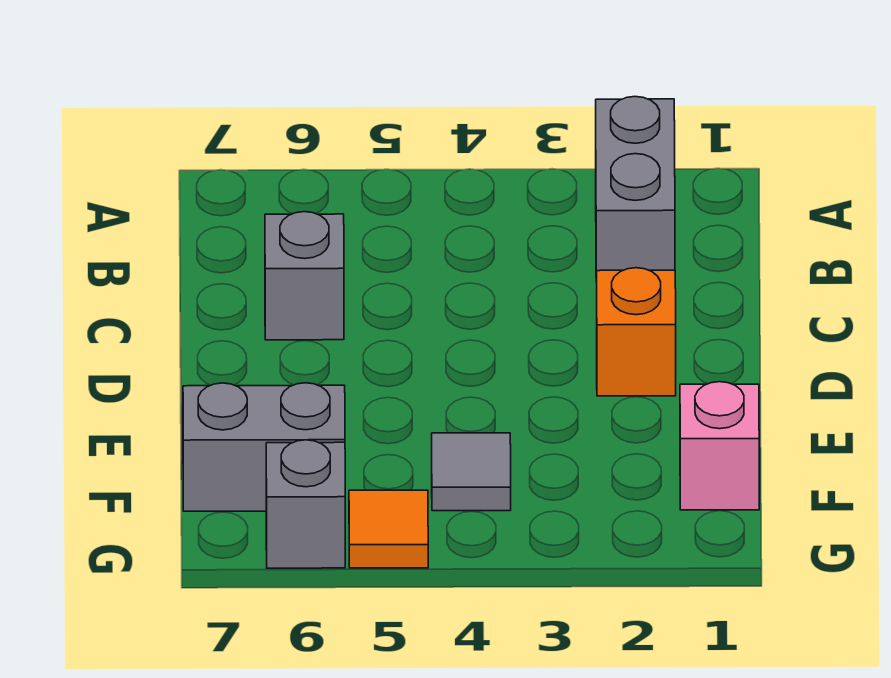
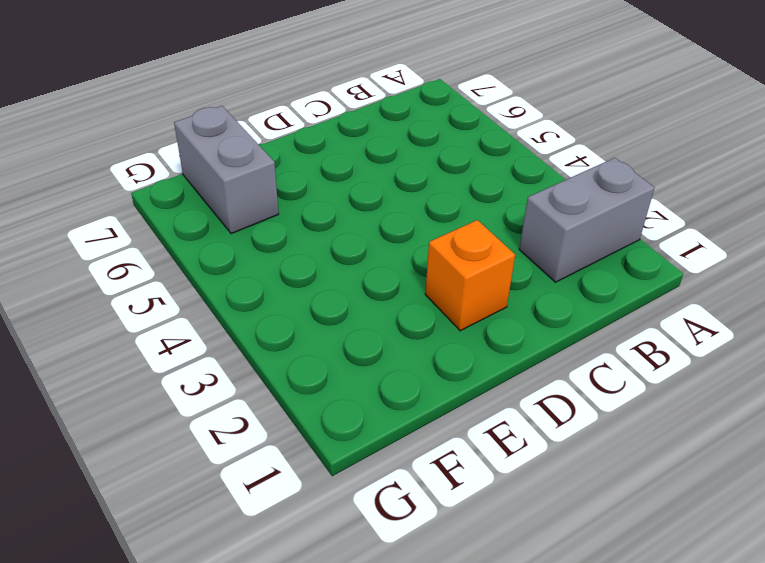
none -> grey 1x1 brick [265,212,344,340]
none -> pink 1x1 brick [680,382,759,510]

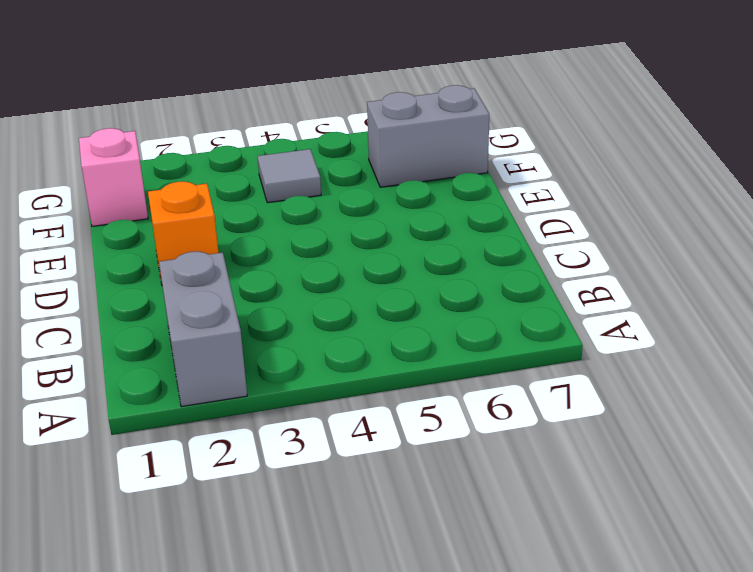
none -> grey 1x1 brick [265,212,344,340]
none -> orange 1x1 tile [349,490,428,568]

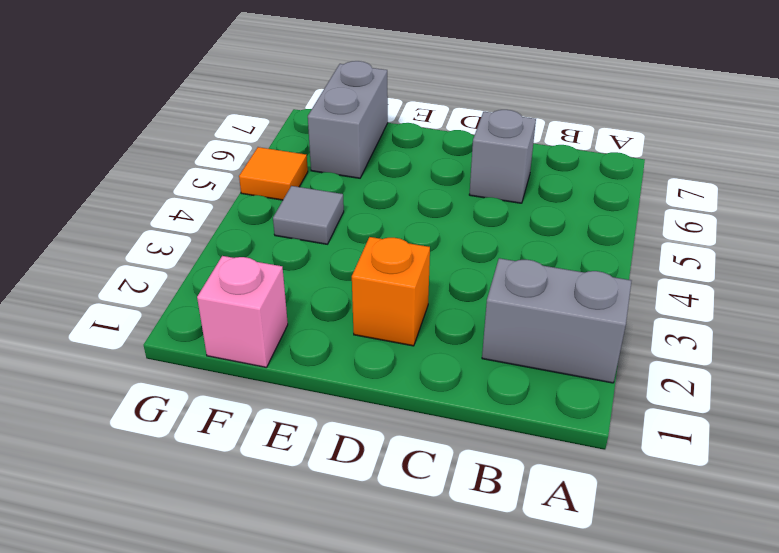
none -> grey 1x1 brick [266,440,345,568]

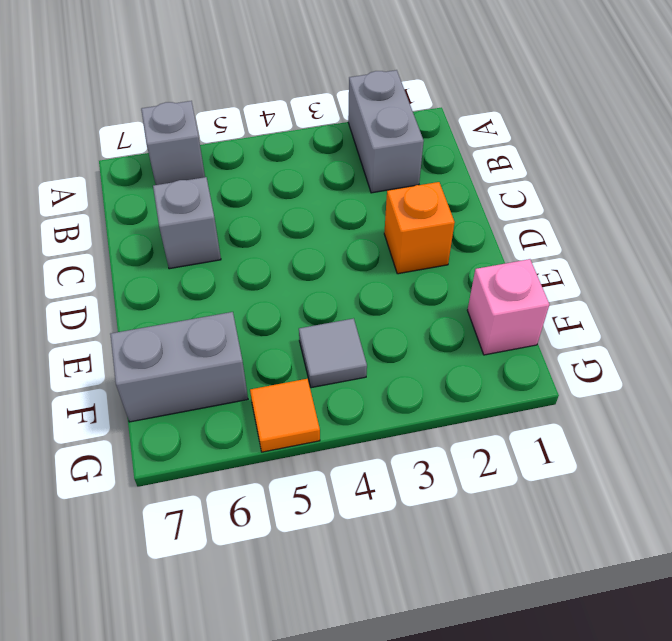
grey 1x1 brick [141,101,205,185] -> grey 1x1 brick moved to [266,440,345,568]

